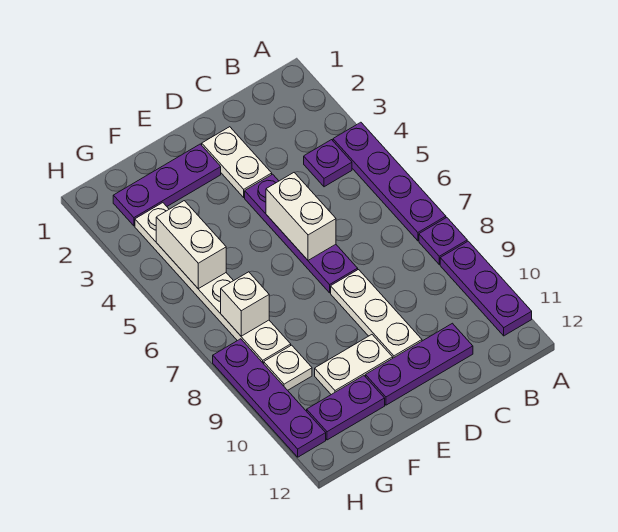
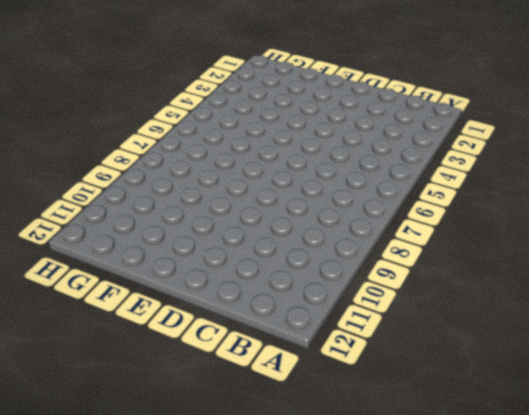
none -> purple 1x4 plate [333,122,446,241]
none -> purple 1x1 plate [419,218,467,264]
none -> purple 1x3 plate [440,241,532,336]

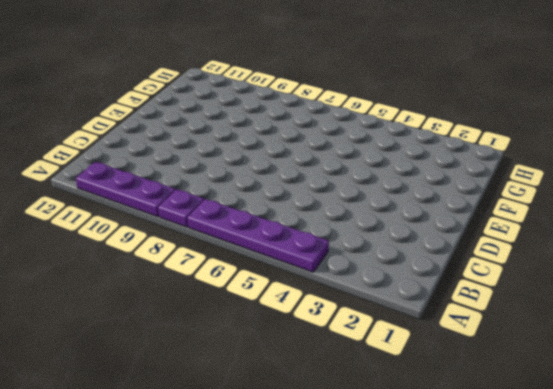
none -> purple 1x1 plate [304,140,352,187]
none -> purple 1x3 plate [366,323,473,405]
none -> white 1x2 plate [202,127,272,197]

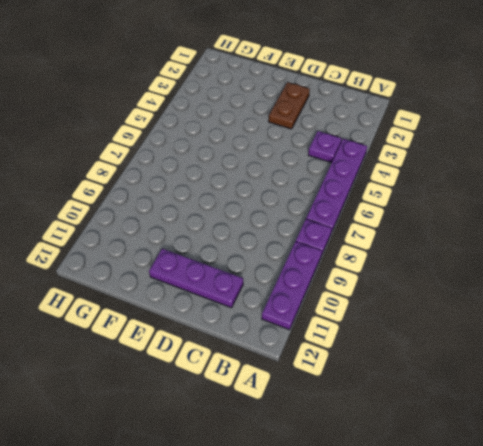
brown 1x2 plate [269,82,310,129] -> white 1x2 plate [202,127,272,197]
none -> purple 1x4 plate [245,174,358,293]
none -> white 1x3 plate [331,270,422,358]
none -> purple 1x3 plate [113,144,221,226]

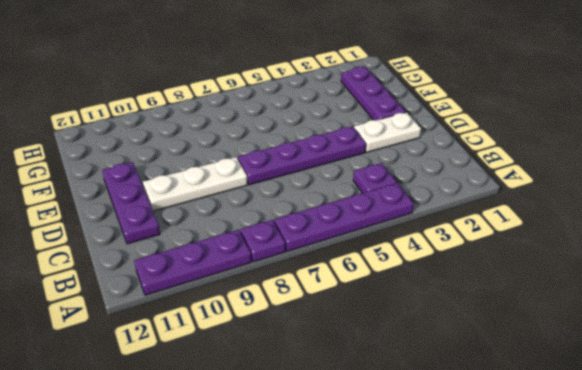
none -> white 1x2 plate [315,335,393,395]
none -> purple 1x2 plate [307,376,385,440]
none -> white 1x6 plate [135,203,291,364]

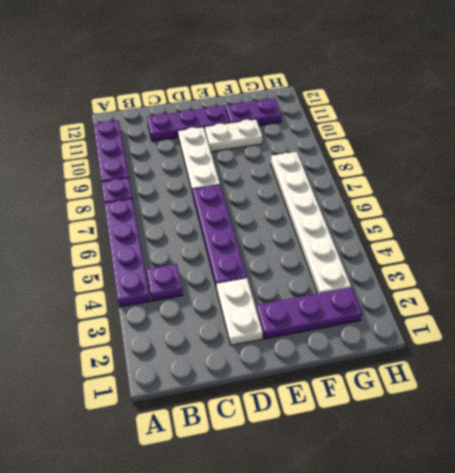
none -> white 1x1 plate [264,345,312,390]
none -> purple 1x4 plate [213,339,326,457]
none -> white 1x2 brick [266,173,336,260]

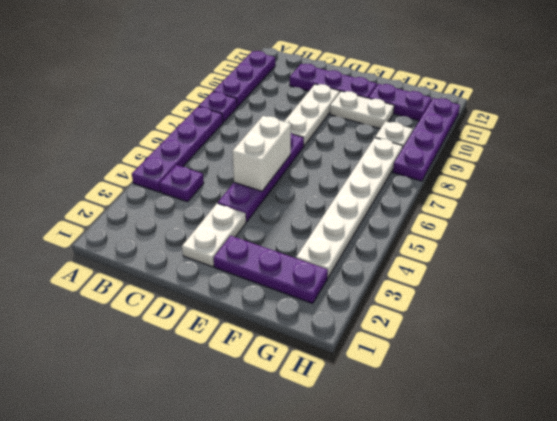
none -> white 1x2 brick [156,201,226,289]
none -> white 1x1 brick [221,272,269,336]

